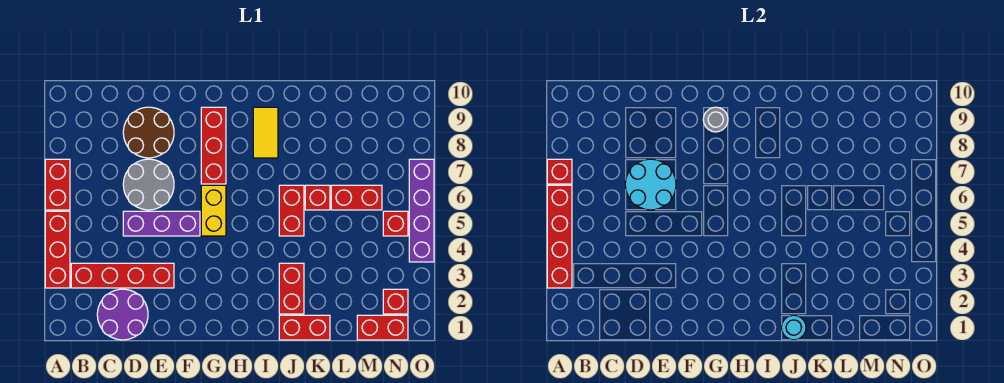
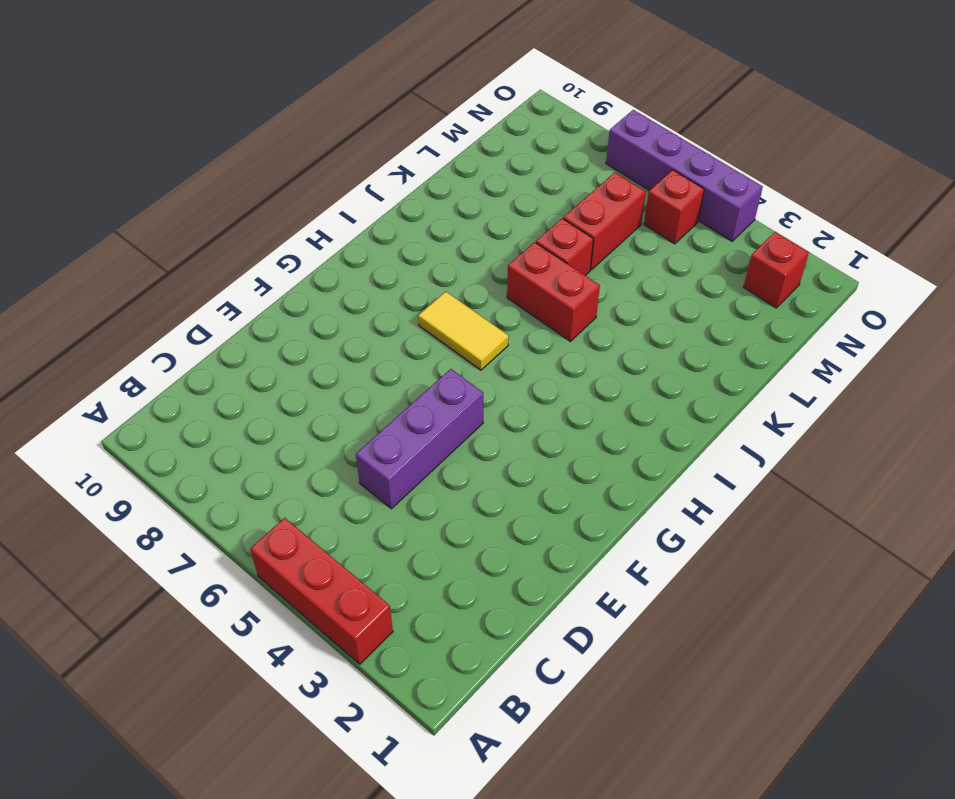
yellow 1x2 tile [418,292,509,370] -> yellow 1x2 tile moved to [253,107,278,158]
none -> red 1x2 brick [45,159,70,210]
none -> red 1x4 brick [71,263,174,288]
none -> purple 2x2 round brick [97,289,148,340]

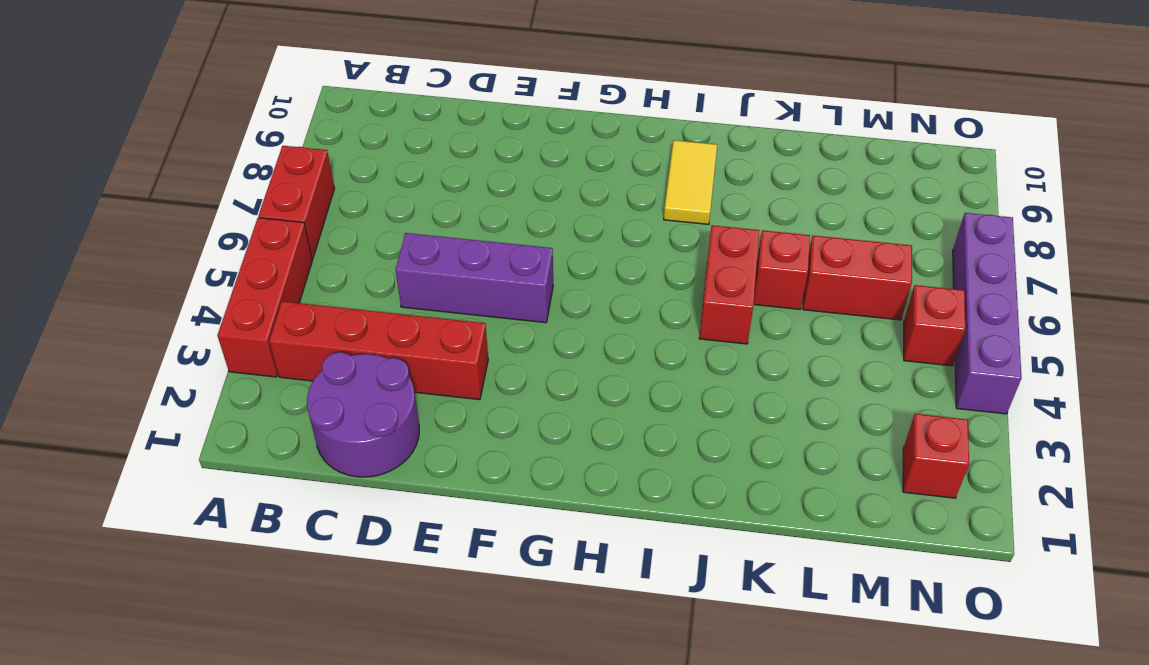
none -> grey 2x2 round brick [123,159,174,210]
none -> brown 2x2 round brick [123,107,174,158]
none -> yellow 1x2 brick [201,185,226,236]

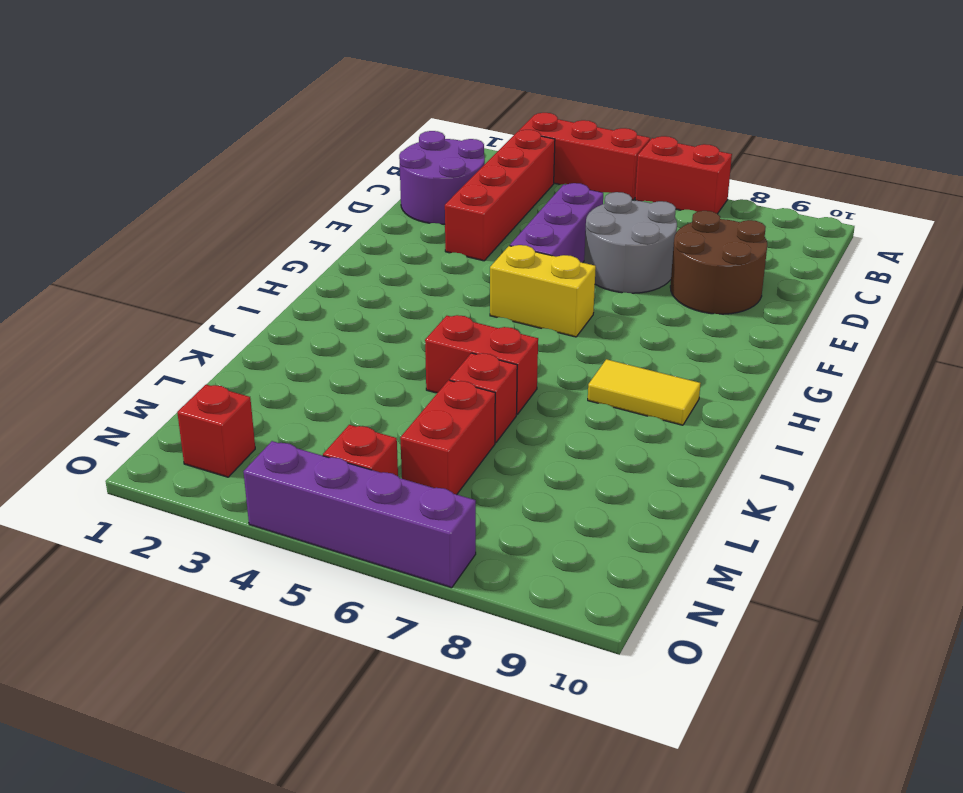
none -> red 1x3 brick [201,107,226,184]
none -> red 1x2 brick [279,315,330,340]
none -> red 1x2 brick [279,263,304,314]

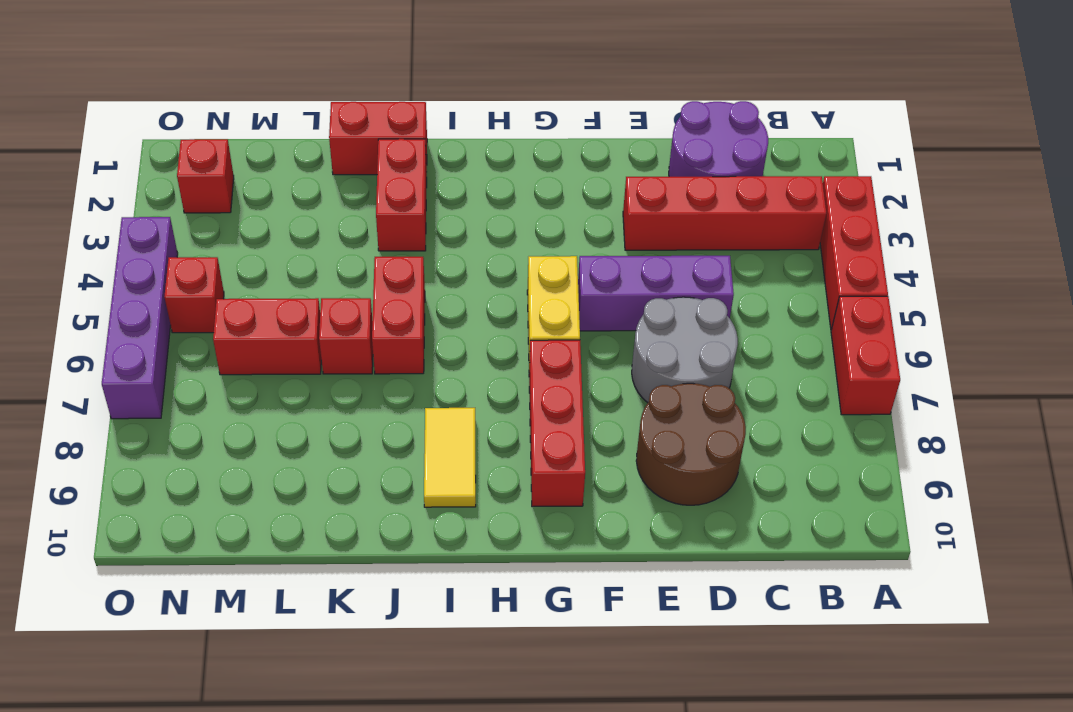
none -> red 1x2 brick [357,315,408,340]
none -> red 1x4 brick [547,185,572,288]
none -> red 1x1 brick [547,159,572,184]

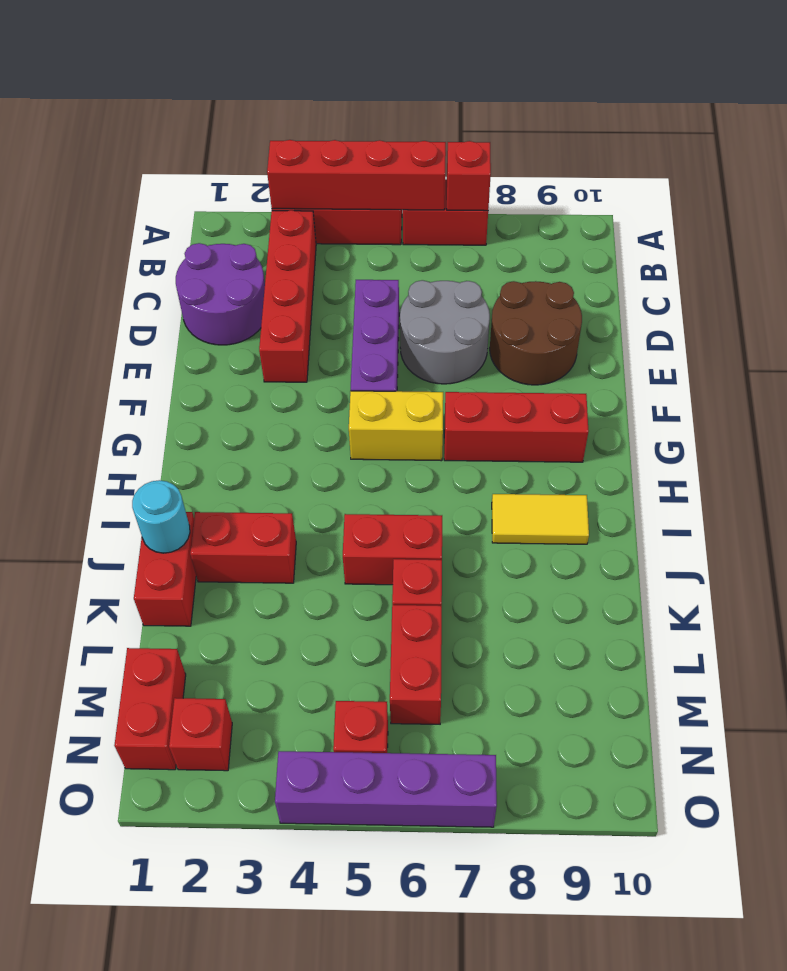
none -> cyan 2x2 round brick [625,159,676,210]
none -> grey 1x1 round brick [703,107,728,132]

